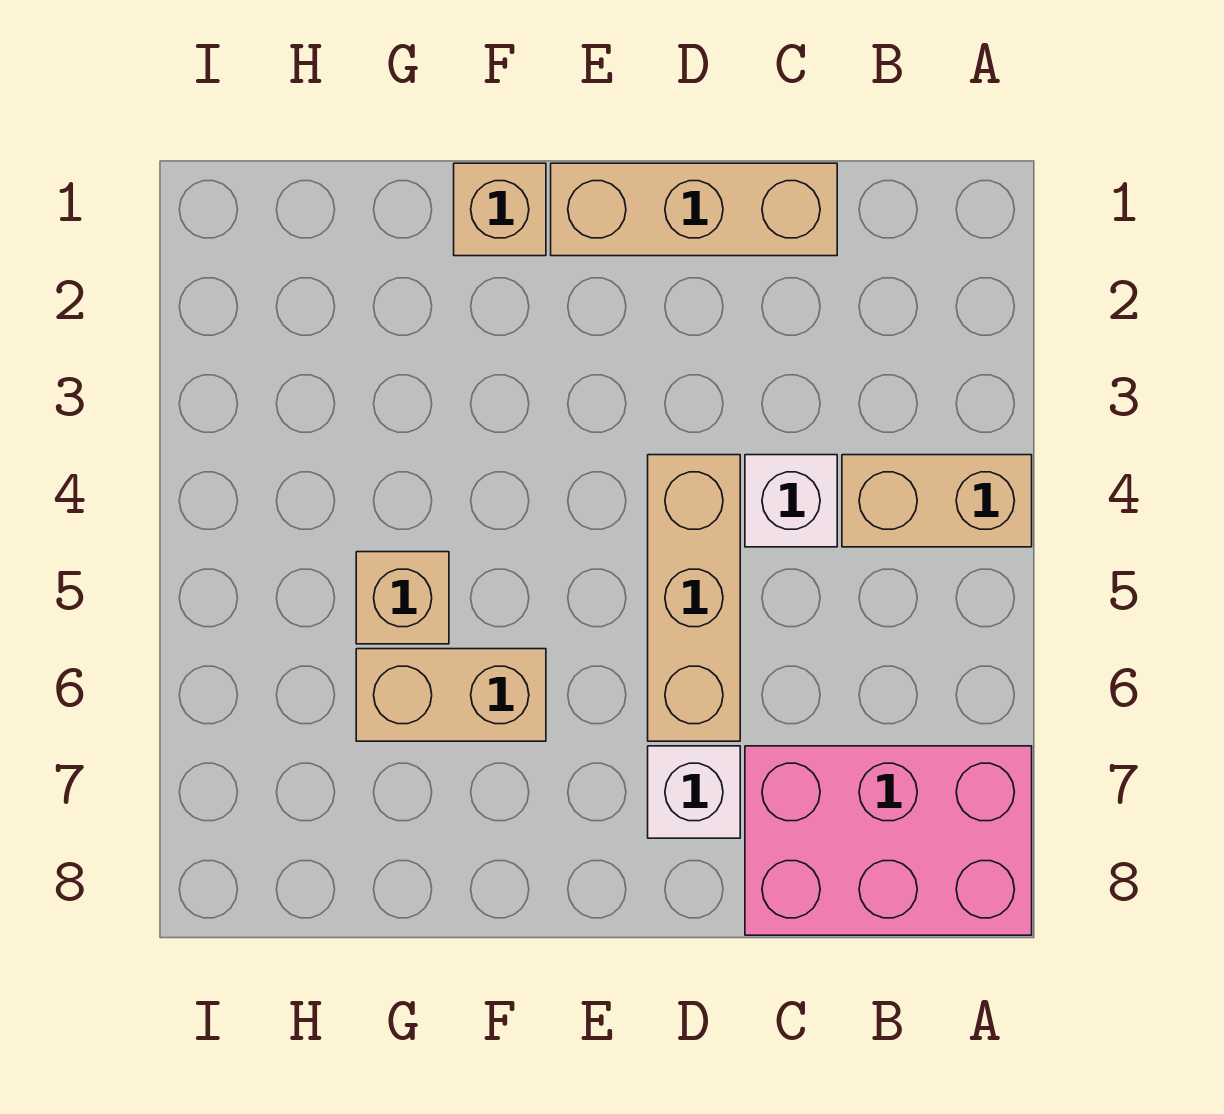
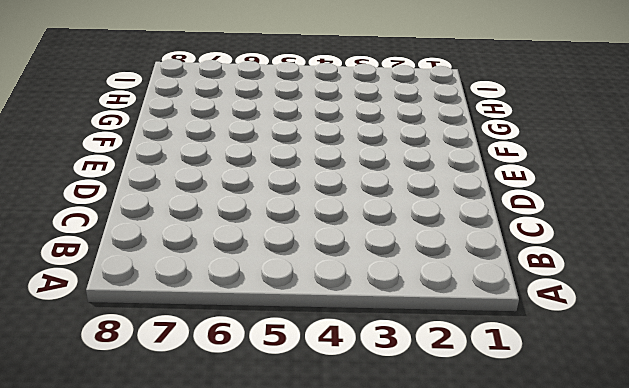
none -> tan 1x2 brick [842,455,1032,547]
none -> pink 2x3 brick [745,746,1032,935]

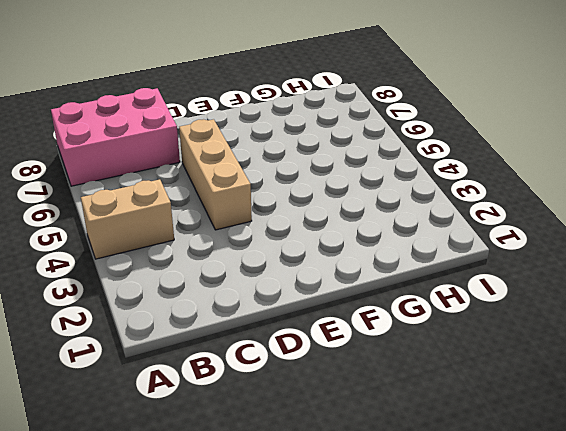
none -> tan 1x3 brick [551,163,837,256]
none -> white 1x1 brick [745,455,837,547]

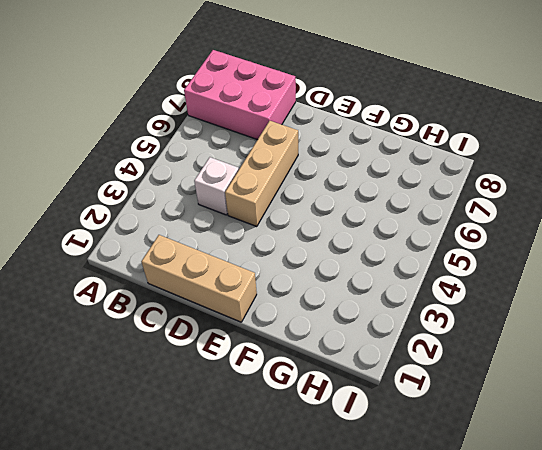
none -> tan 1x2 brick [842,455,1032,547]
none -> white 1x1 brick [648,746,740,838]

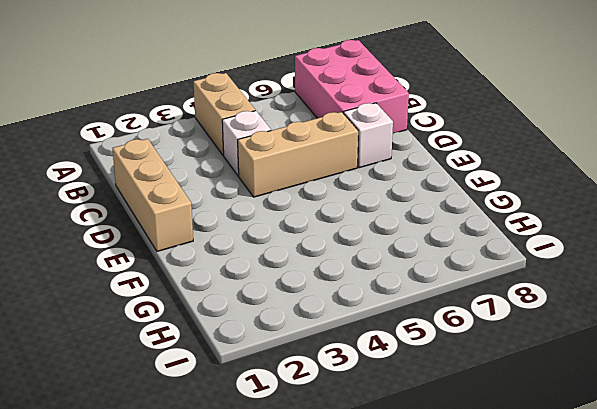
none -> tan 1x1 brick [454,163,546,256]
none -> tan 1x2 brick [356,649,546,741]

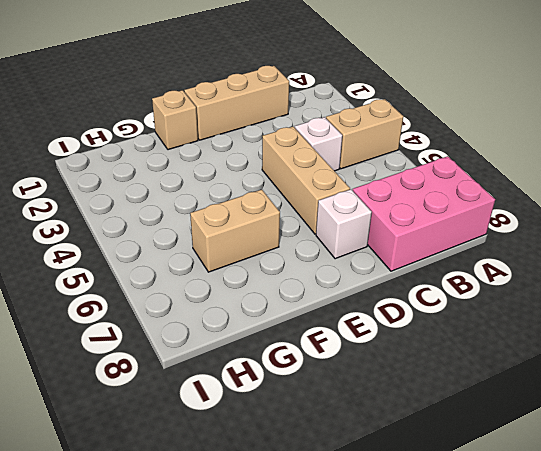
none -> tan 1x1 brick [356,552,449,644]

